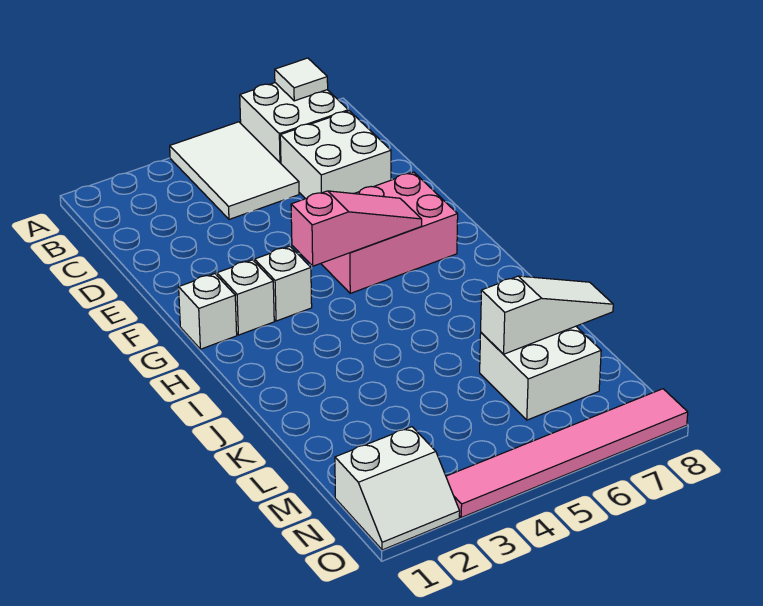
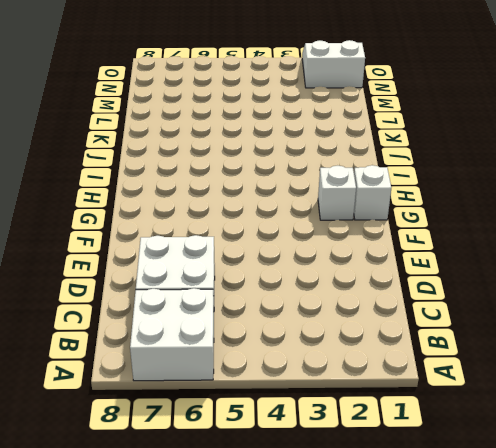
none -> white 2x3 tile [170,122,299,219]
none -> pink 2x3 brick [321,172,458,293]
none -> white 1x1 brick [255,246,312,321]

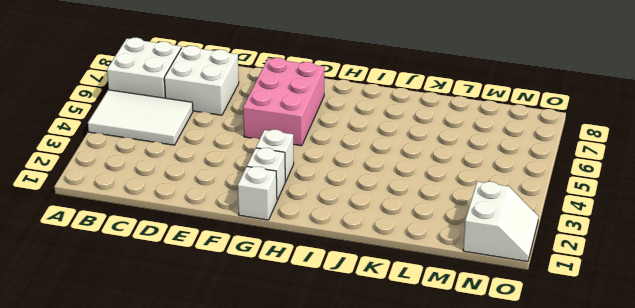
none -> white 2x2 brick [480,326,601,420]
none -> pink 1x6 tile [446,389,688,517]
none -> white 1x1 tile [275,58,328,101]

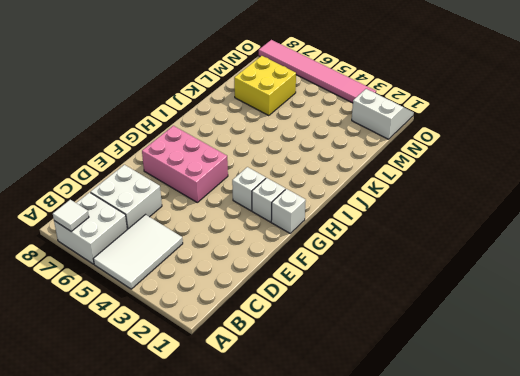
yellow 2x2 brick [234,56,296,116] -> white 2x2 brick [480,326,601,420]
none -> pink 1x3 slope [291,191,422,266]
none -> white 1x3 slope [481,276,613,354]

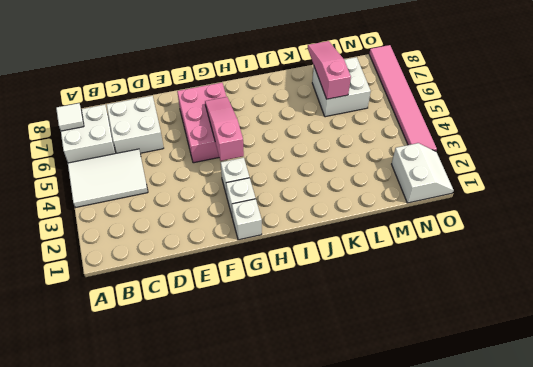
pink 1x3 slope [308,41,351,99] -> white 1x3 slope [481,276,613,354]

